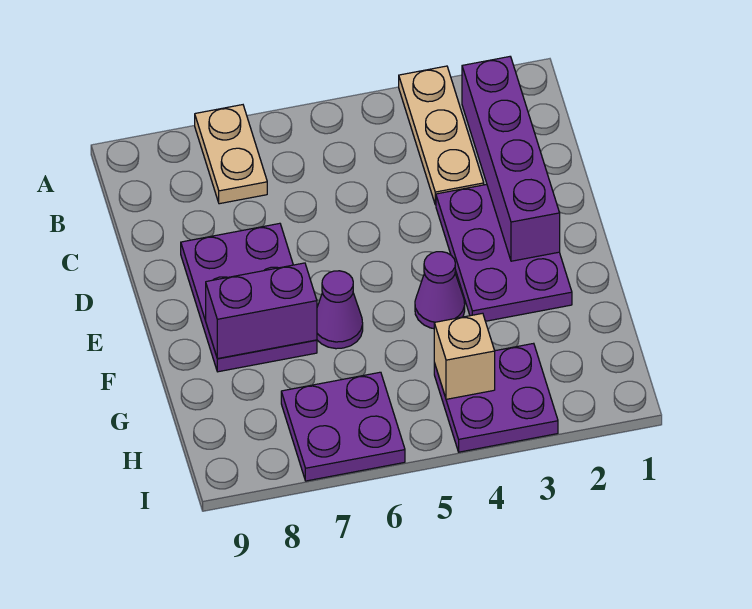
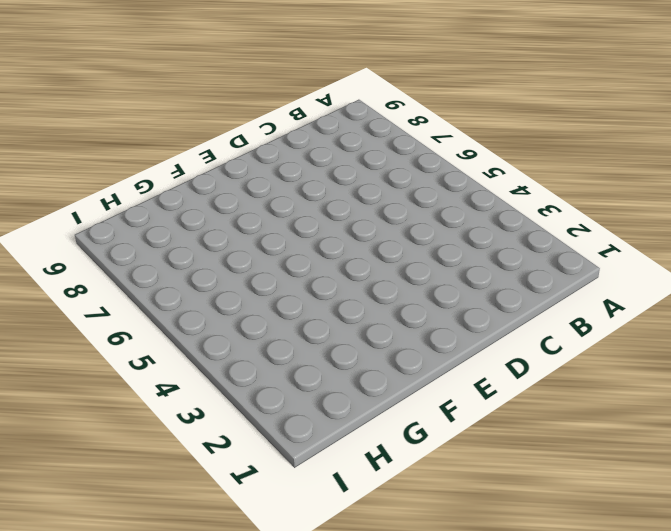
none -> tan 1x3 plate [399,66,484,205]
none -> tan 1x2 plate [195,105,267,204]

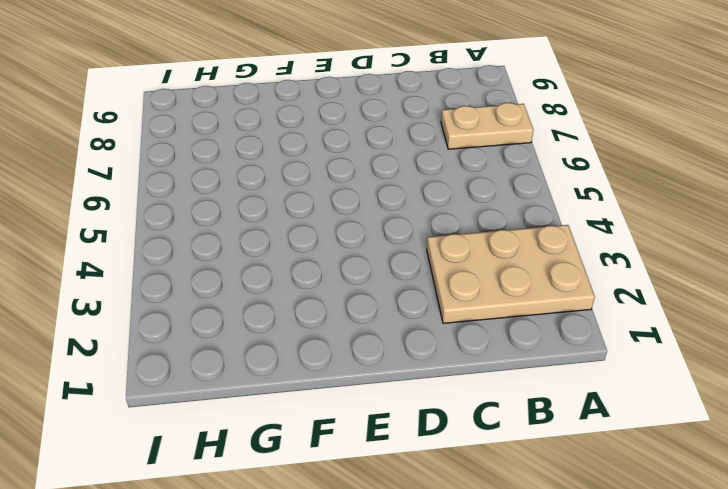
tan 2x3 plate [427,225,595,323] -> tan 1x3 plate [399,66,484,205]
none -> purple 2x3 plate [436,184,572,321]
none -> purple 2x3 plate [181,223,317,372]

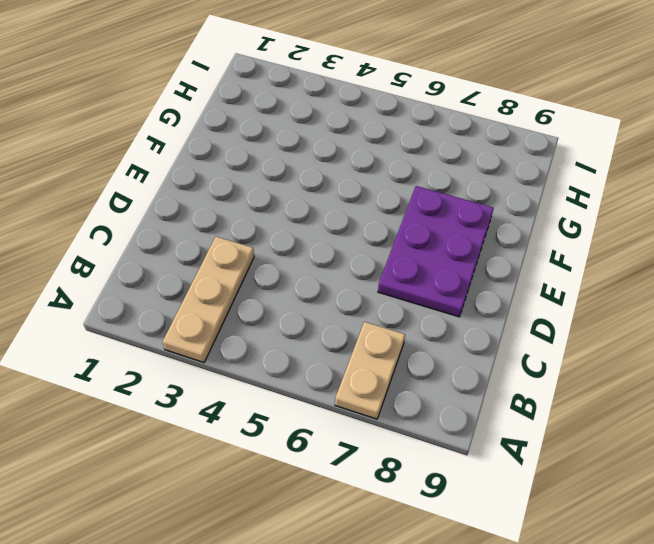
none -> purple 2x3 plate [436,184,572,321]
none -> purple 1x1 cone [415,252,465,329]

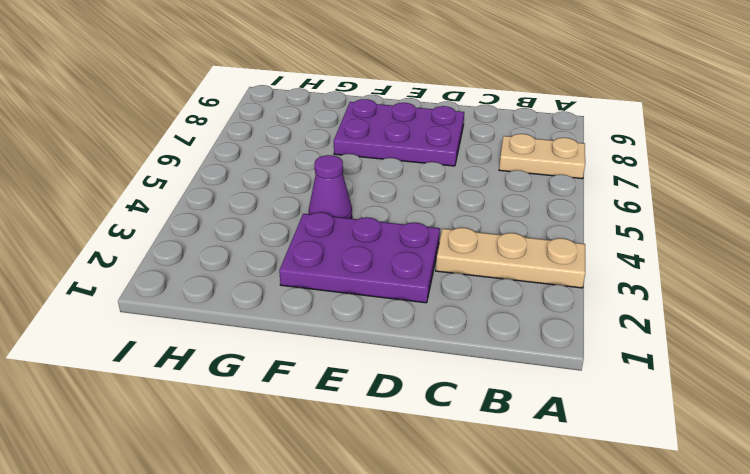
none -> purple 1x1 cone [317,271,363,349]
none -> purple 2x2 plate [434,343,558,452]

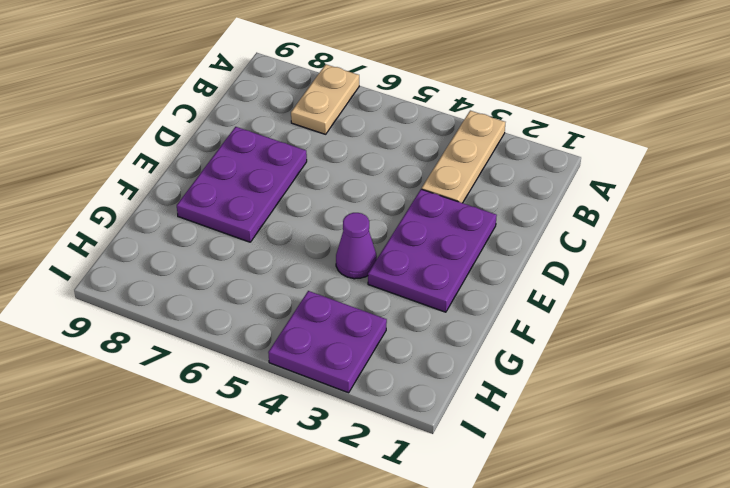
none -> purple 1x1 cone [317,271,363,349]
none -> purple 2x2 plate [281,372,405,481]

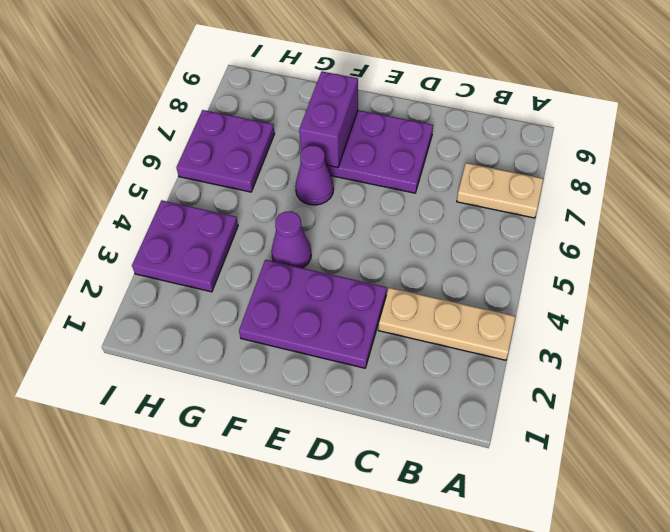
none -> purple 1x4 brick [462,57,560,261]
none -> tan 1x1 brick [434,313,495,399]

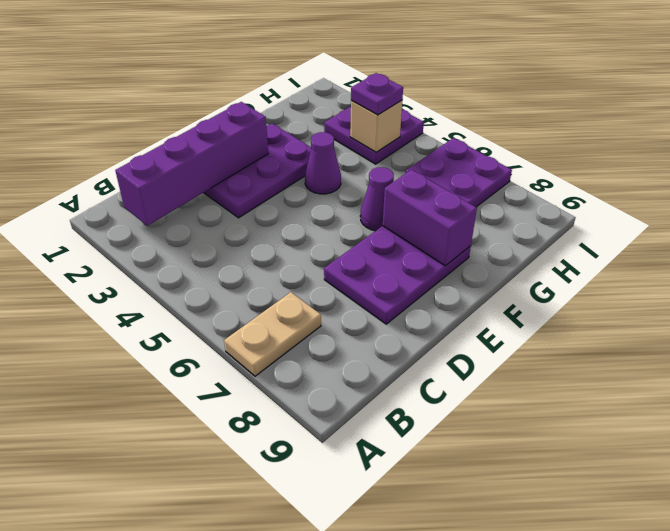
purple 1x1 plate [351,73,403,115] -> none
none -> tan 1x3 plate [399,66,484,205]

